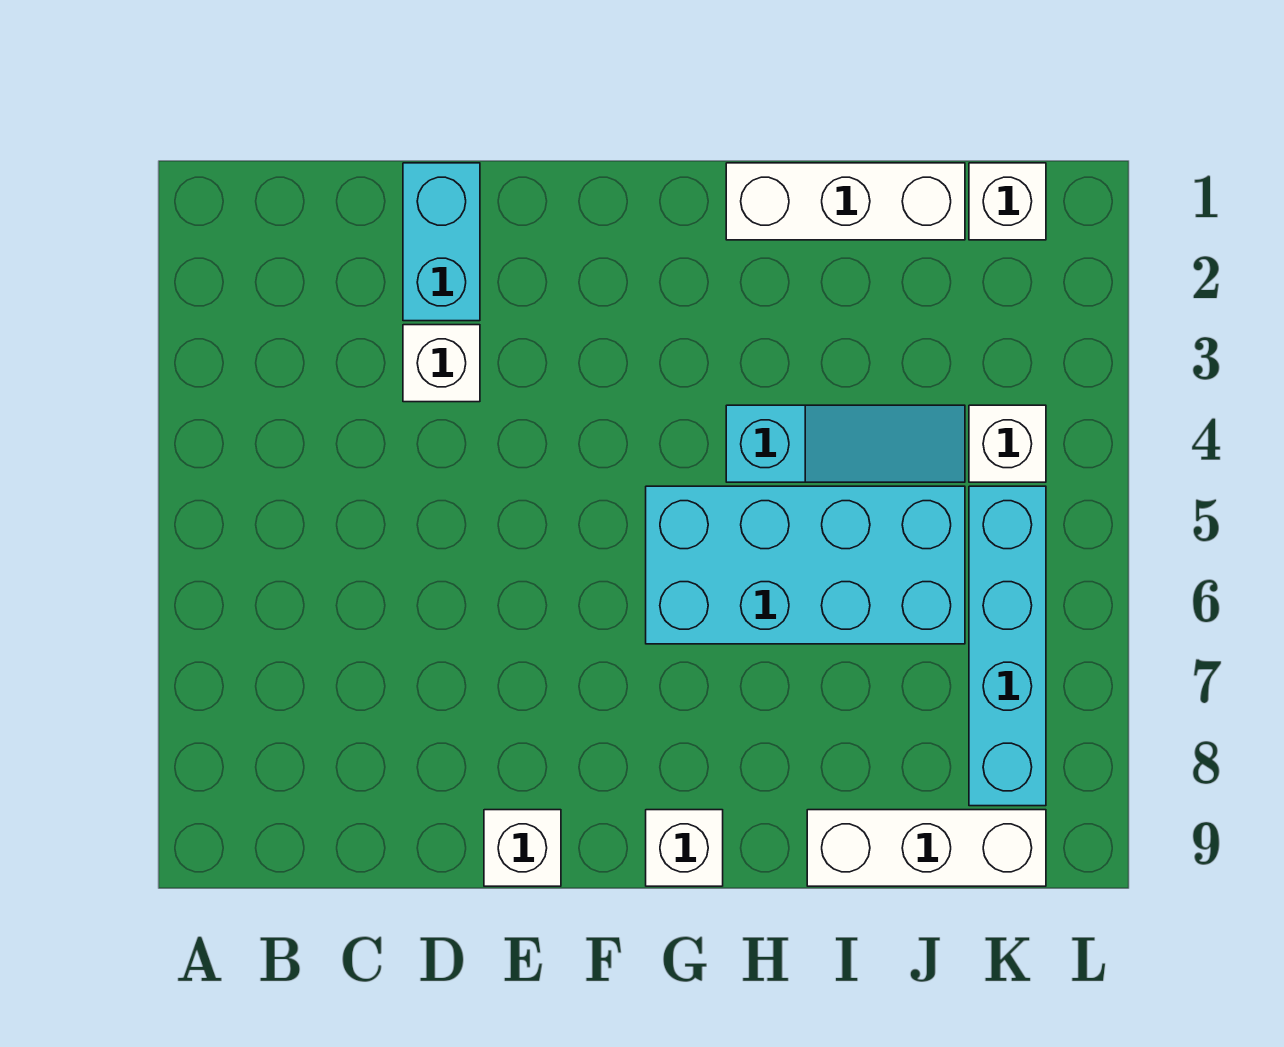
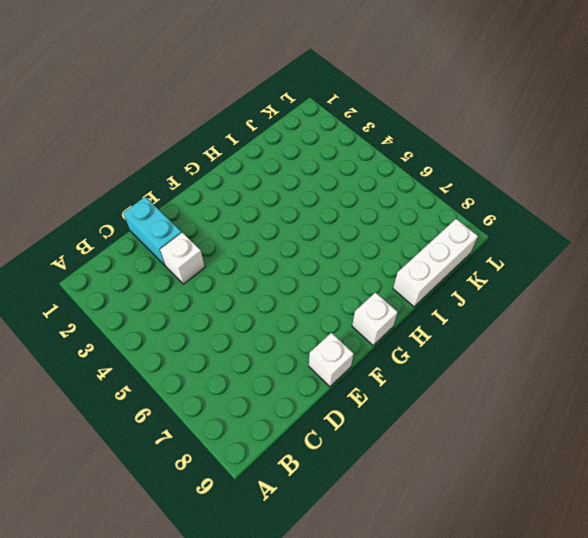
none -> cyan 2x4 brick [646,486,965,644]
none -> white 1x3 brick [726,163,965,240]

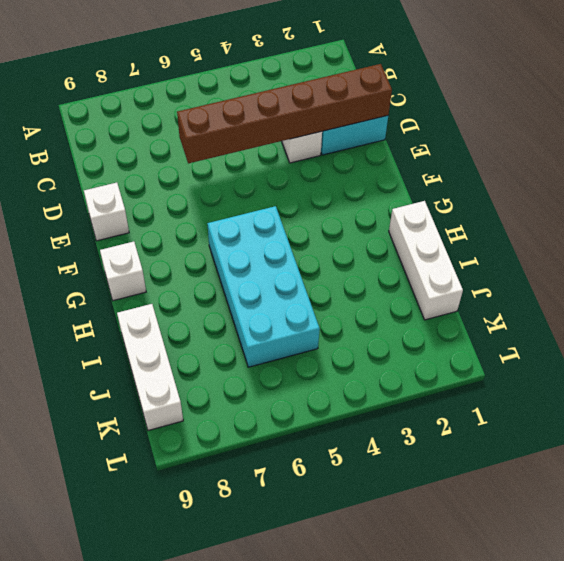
brown 1x6 brick [177,64,392,163] -> none
none -> cyan 1x3 slope [726,405,965,482]
none -> white 1x1 brick [969,163,1046,240]

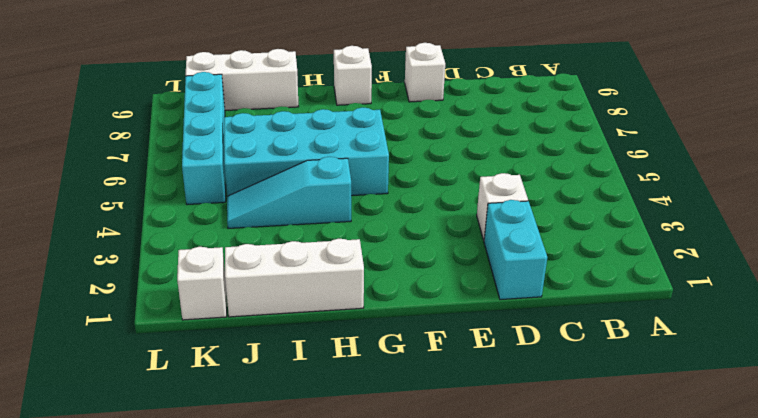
none -> white 1x1 brick [969,405,1046,482]

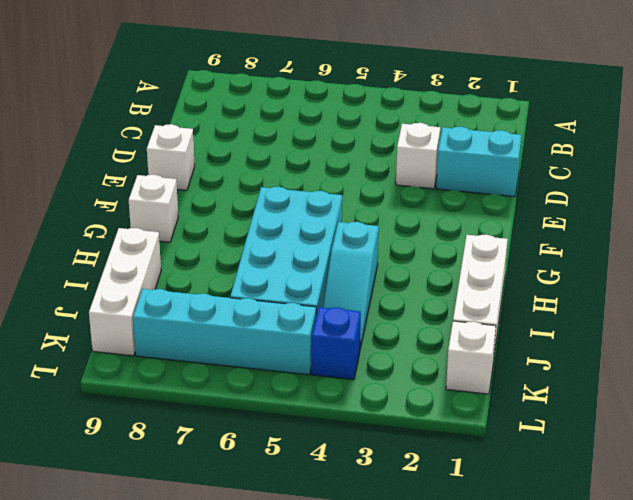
blue 1x1 brick [312,307,361,380] -> white 1x1 brick [969,405,1046,482]

